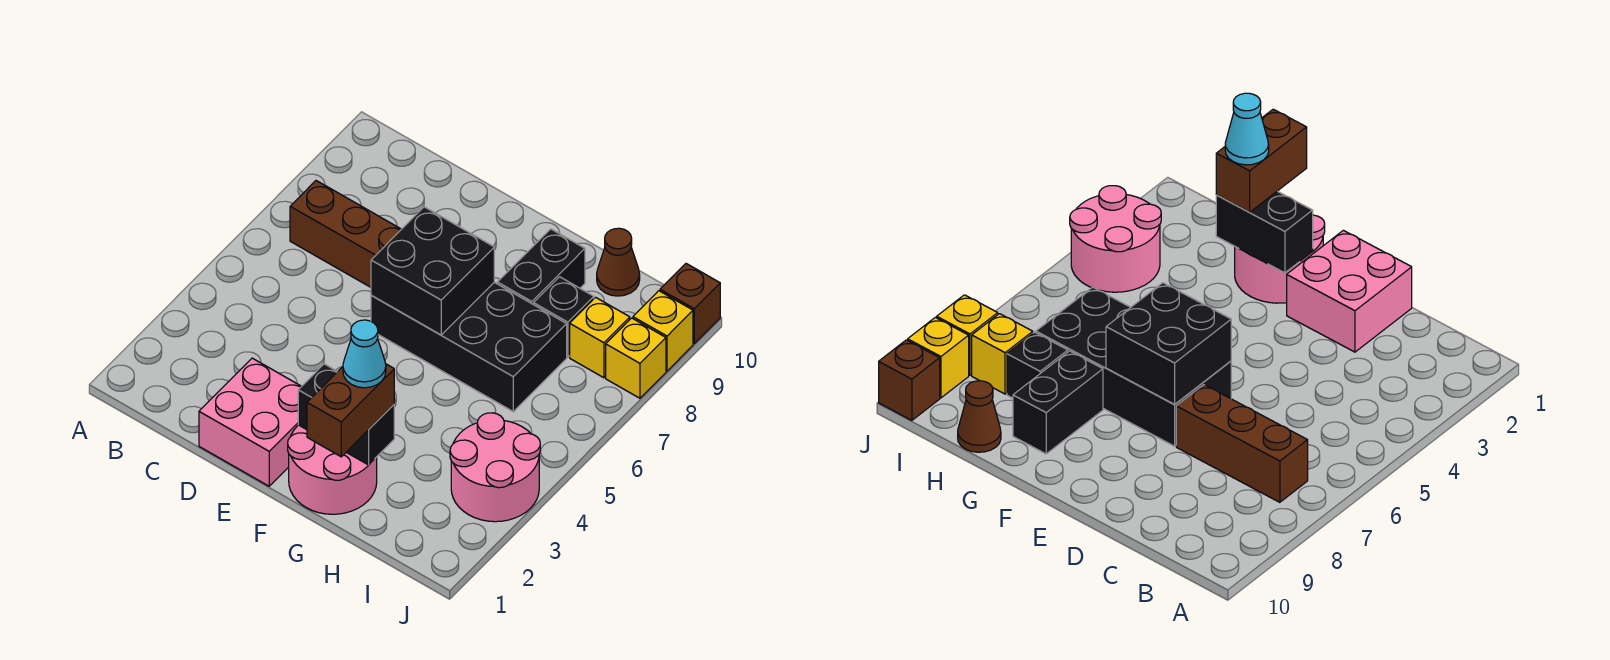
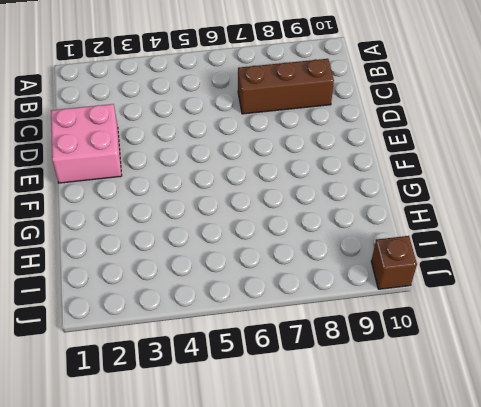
brown 1x3 brick [238,59,334,114] -> brown 1x3 brick turned to [290,181,401,287]
none -> black 2x4 brick [371,282,567,412]
none -> pink 2x2 round brick [288,425,377,514]
none -> black 1x2 brick [498,229,585,305]

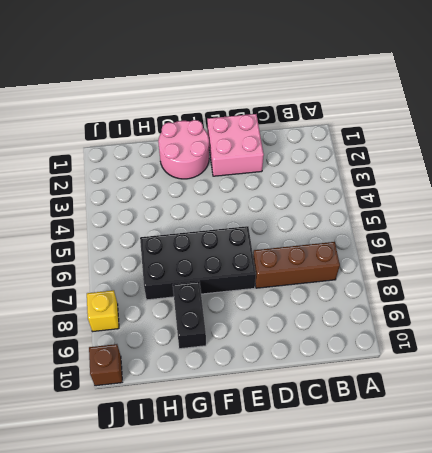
none -> black 1x1 brick [534,277,594,357]
none -> brown 1x1 cone [597,228,640,296]
none -> pink 2x2 round brick [450,413,540,522]

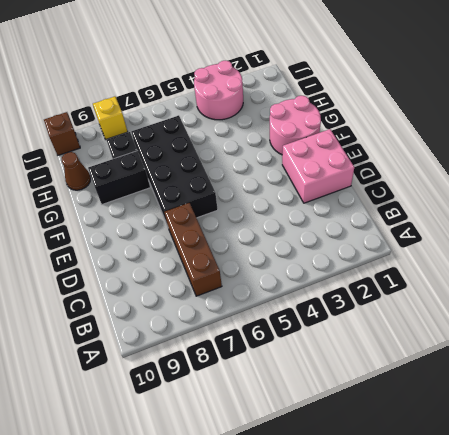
none -> yellow 1x1 brick [570,297,630,378]
none -> yellow 1x1 brick [633,291,693,371]
none -> black 2x2 brick [371,207,494,335]

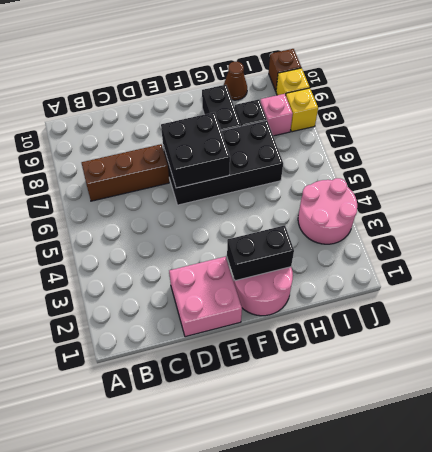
pink 1x1 brick [260,94,293,136] -> yellow 1x1 brick [570,297,630,378]
none -> brown 1x2 brick [307,364,394,457]
none -> cyan 1x1 cone [343,320,386,388]

